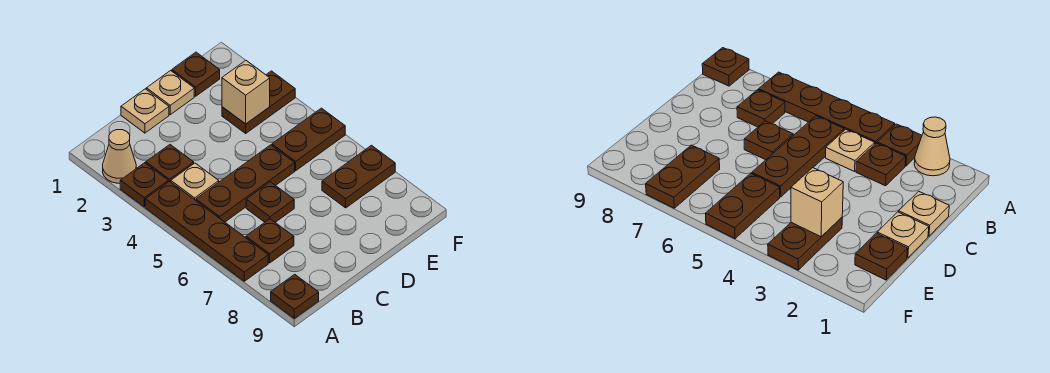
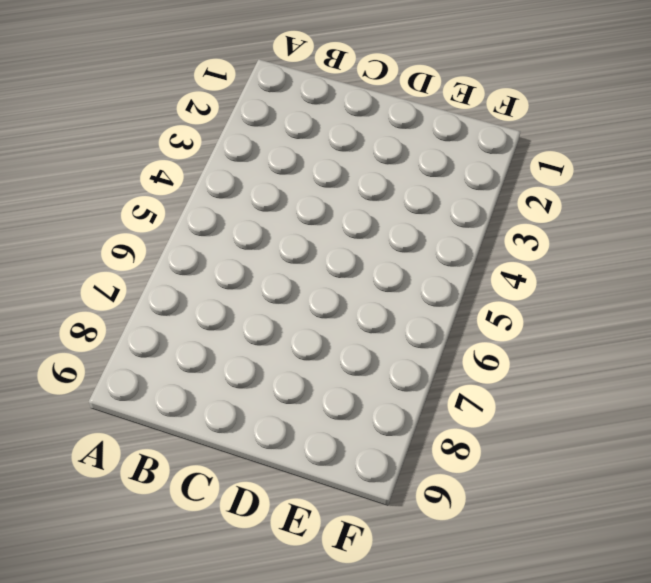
none -> tan 1x1 cone [103,130,136,183]
none -> brown 1x1 plate [120,163,168,207]
none -> brown 1x4 plate [145,181,268,281]

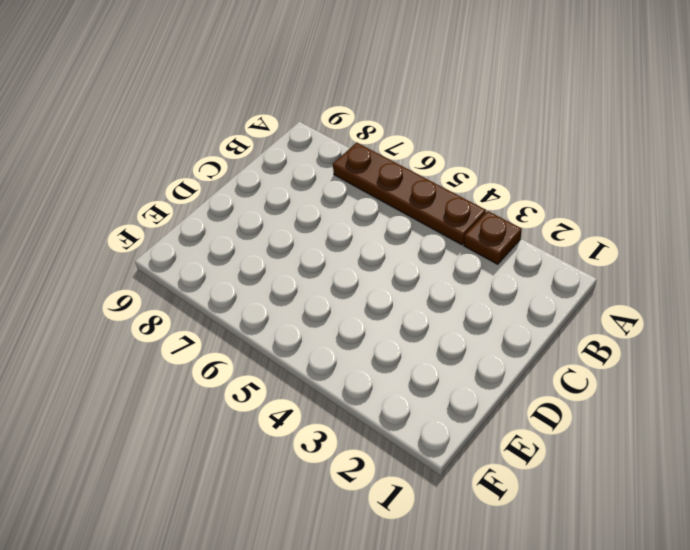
none -> tan 1x1 cone [103,130,136,183]
none -> brown 1x1 plate [271,274,319,318]
none -> brown 1x1 plate [146,145,194,182]

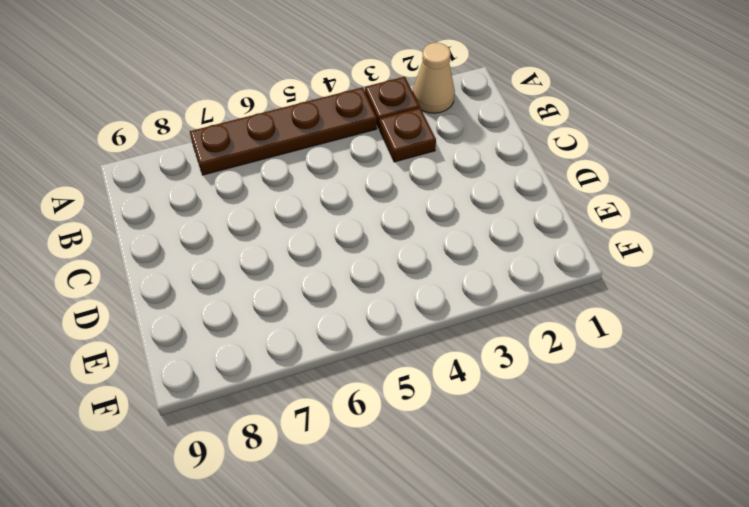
none -> brown 1x1 plate [271,274,319,318]
none -> tan 1x1 plate [171,163,219,200]
none -> brown 1x3 plate [196,145,295,222]

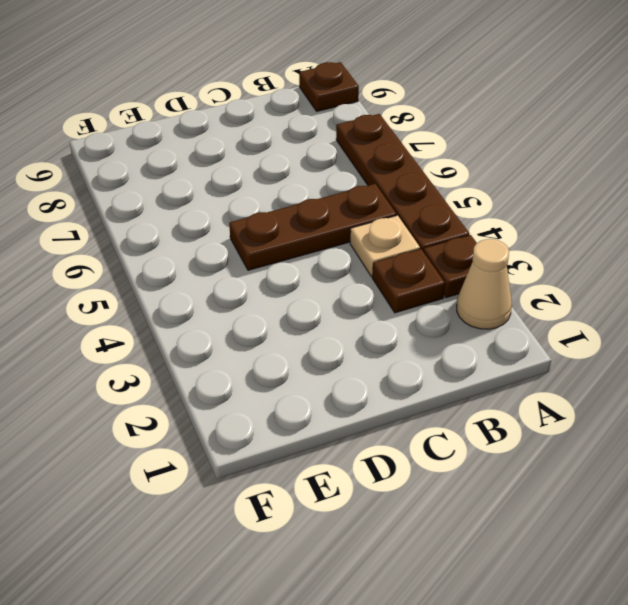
none -> brown 1x1 plate [246,219,294,263]
none -> tan 1x1 plate [121,89,169,133]
none -> brown 1x1 plate [246,182,294,222]

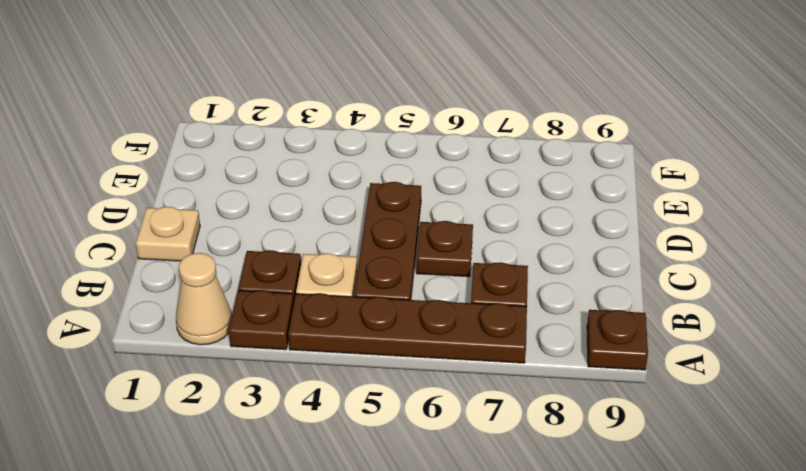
none -> tan 1x1 plate [146,71,194,115]
none -> brown 1x1 plate [172,52,220,96]
none -> brown 1x2 plate [222,71,295,133]

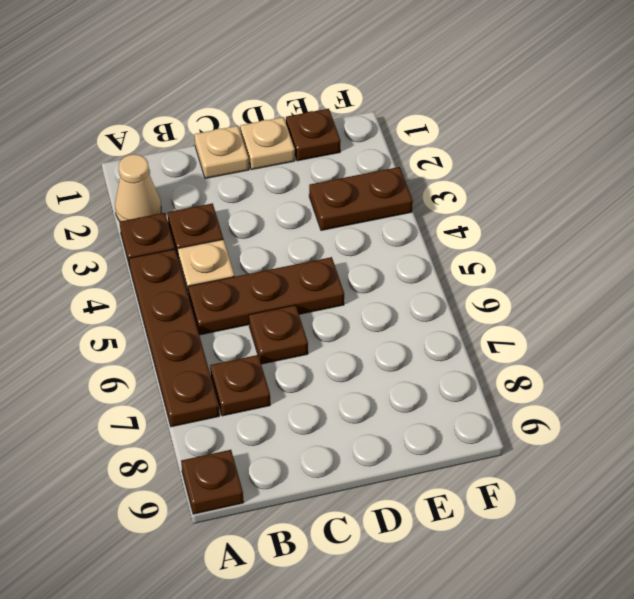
none -> brown 1x2 plate [272,108,345,171]
none -> brown 1x2 plate [322,145,395,208]
none -> tan 1x1 brick [222,61,270,124]

